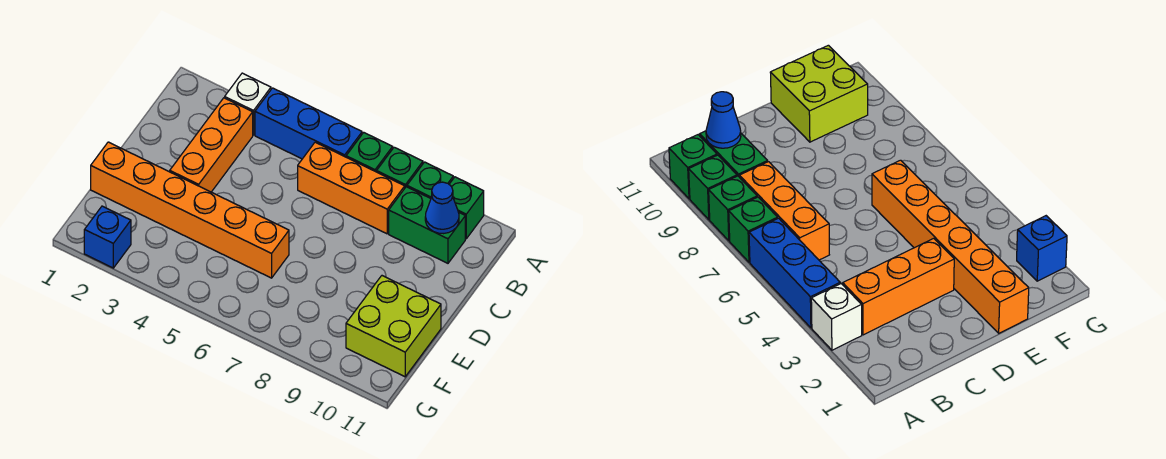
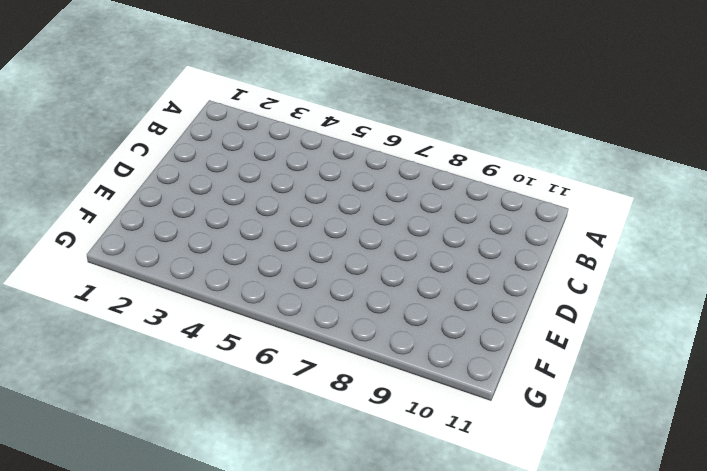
none -> white 1x1 brick [225,73,271,135]
none -> blue 1x3 brick [255,88,362,159]
none -> green 1x1 brick [346,133,393,172]

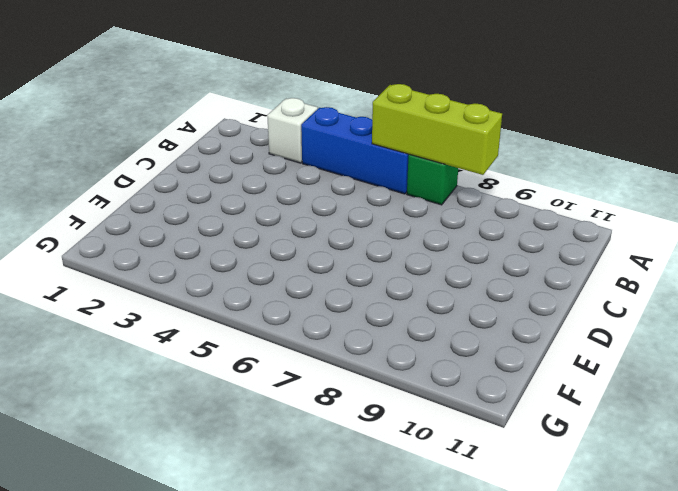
lime 1x3 brick [372,84,502,175] -> none
none -> green 1x1 brick [377,147,423,187]
none -> green 1x1 brick [407,162,453,198]
none -> green 1x1 brick [449,177,484,239]

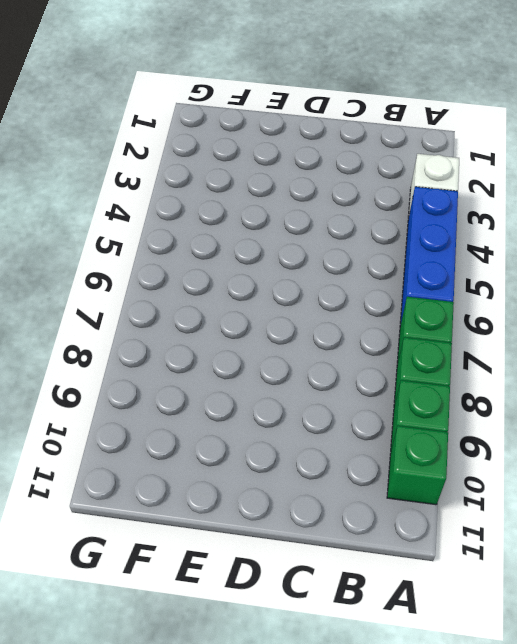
none -> orange 1x3 brick [170,98,253,192]
none -> orange 1x3 brick [298,142,405,234]
none -> green 1x2 brick [389,187,465,263]

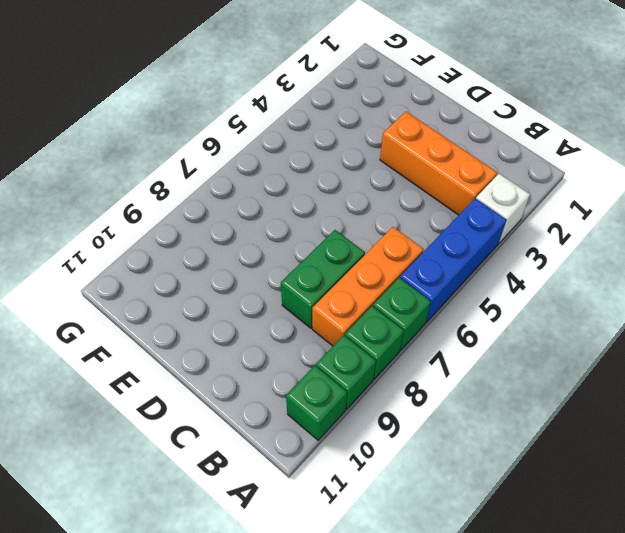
green 1x2 brick [281,230,365,328] -> green 1x2 brick moved to [389,187,465,263]
none -> orange 1x6 brick [91,142,289,278]
none -> lime 2x2 brick [346,276,441,377]
none -> blue 1x1 brick [84,206,131,268]

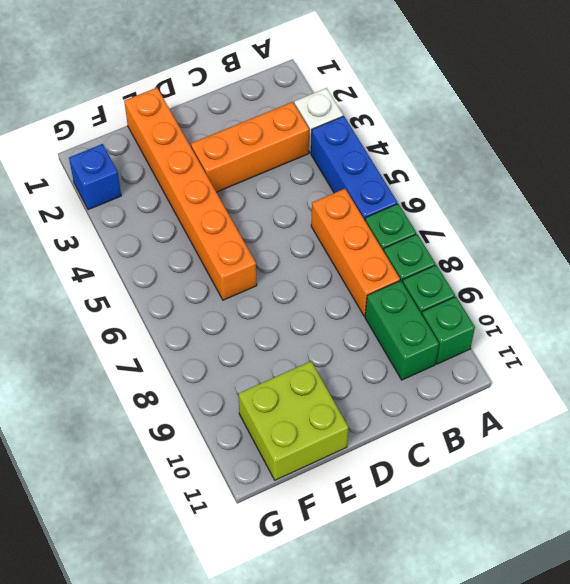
none -> blue 1x1 cone [425,182,459,234]

